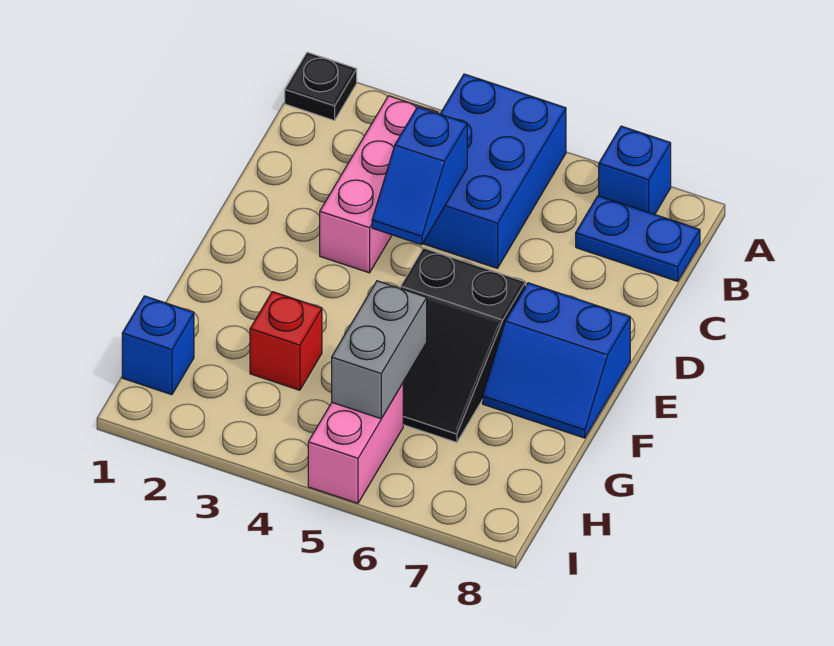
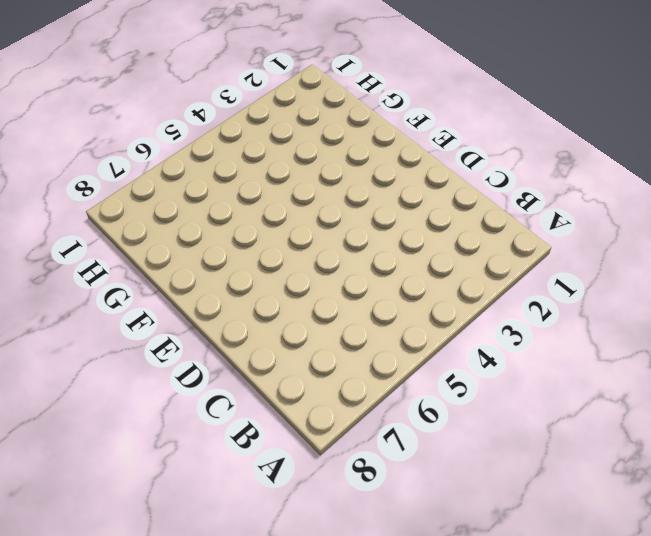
none -> black 1x1 plate [285,52,357,121]
none -> blue 2x3 brick [423,74,566,268]
none -> blue 1x1 brick [599,126,671,214]

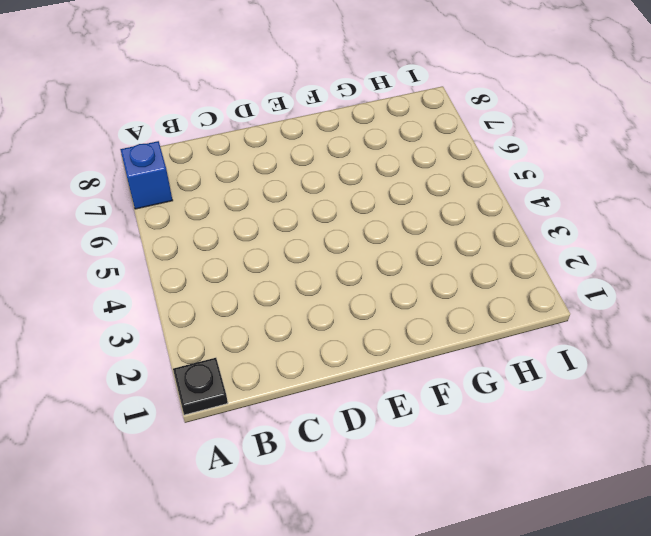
none -> blue 2x3 brick [423,74,566,268]
none -> pink 1x3 brick [320,96,438,273]
none -> blue 1x2 plate [576,196,700,281]

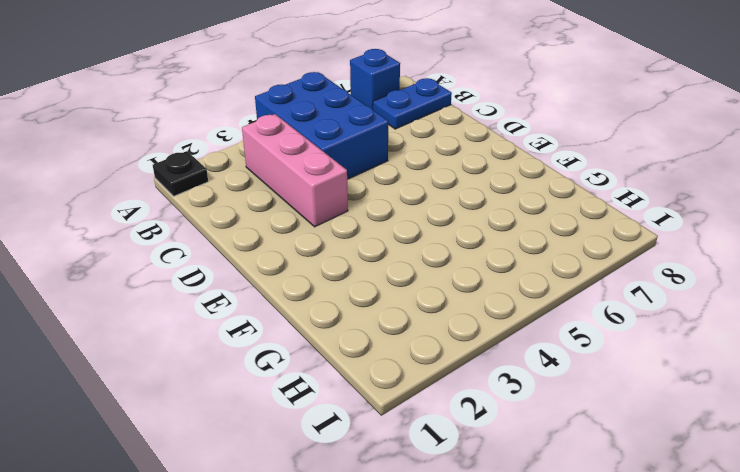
none -> black 2x3 slope [400,248,526,442]
none -> blue 2x2 slope [483,283,630,438]
none -> red 1x1 brick [250,292,322,390]

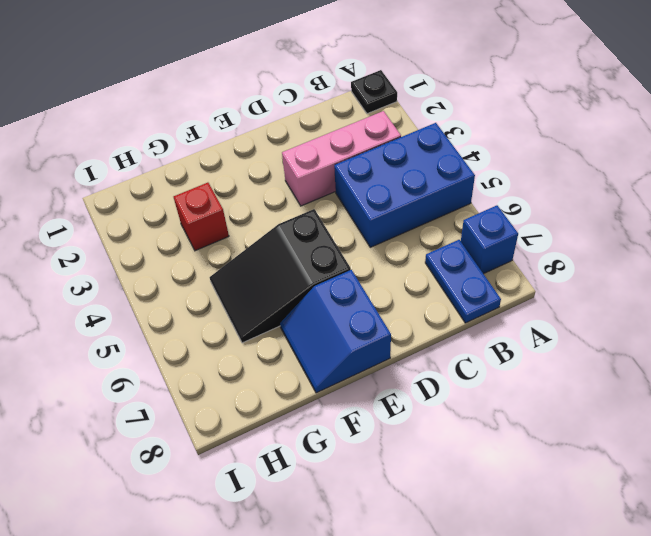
none -> blue 1x1 brick [122,296,194,395]
none -> pink 1x2 brick [308,383,403,503]
none -> blue 1x2 slope [372,107,467,245]

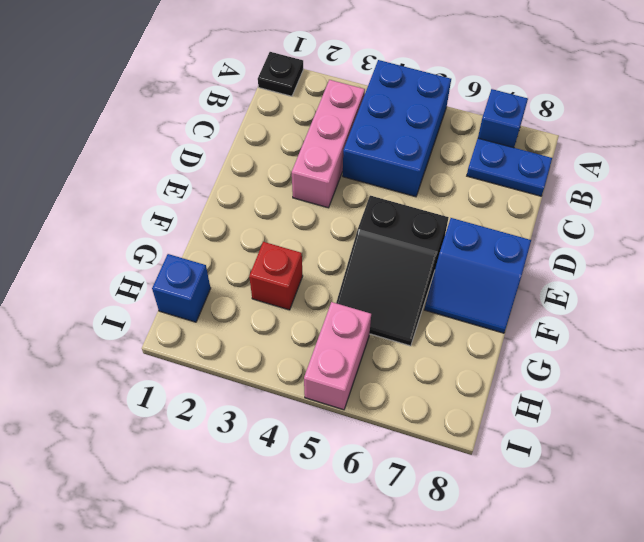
none -> blue 1x2 slope [372,107,467,245]
none -> grey 1x2 brick [332,281,427,419]

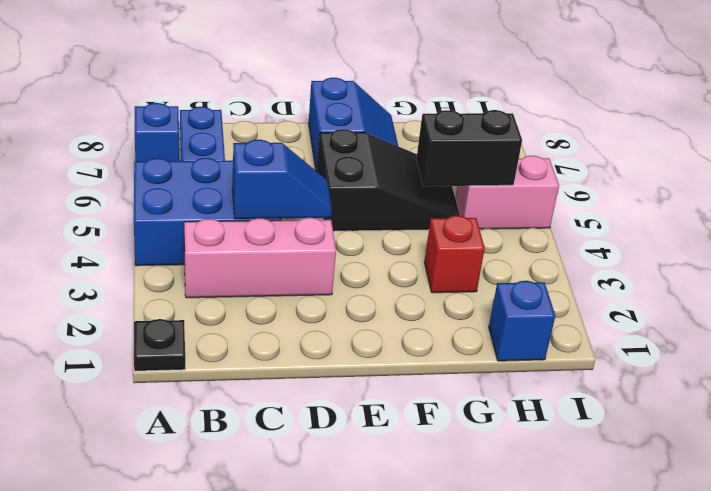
black 1x2 brick [416,110,522,186] -> grey 1x2 brick [332,281,427,419]

